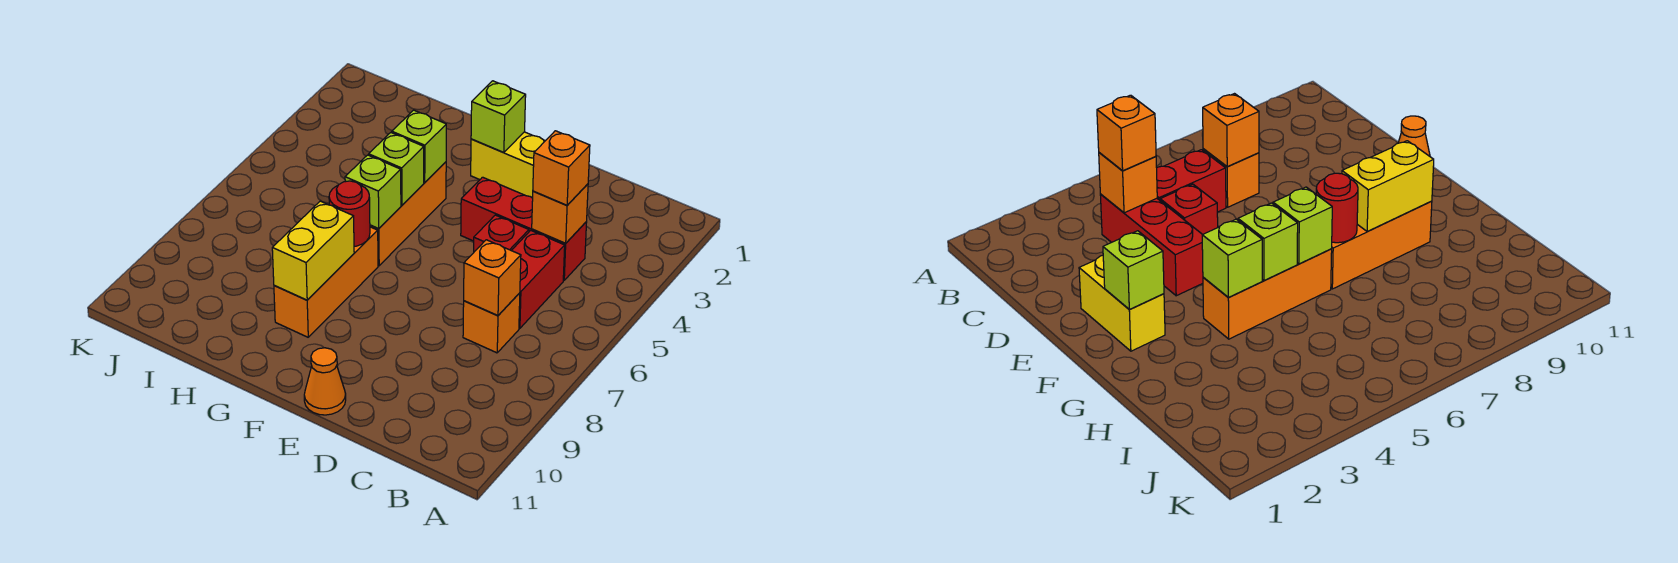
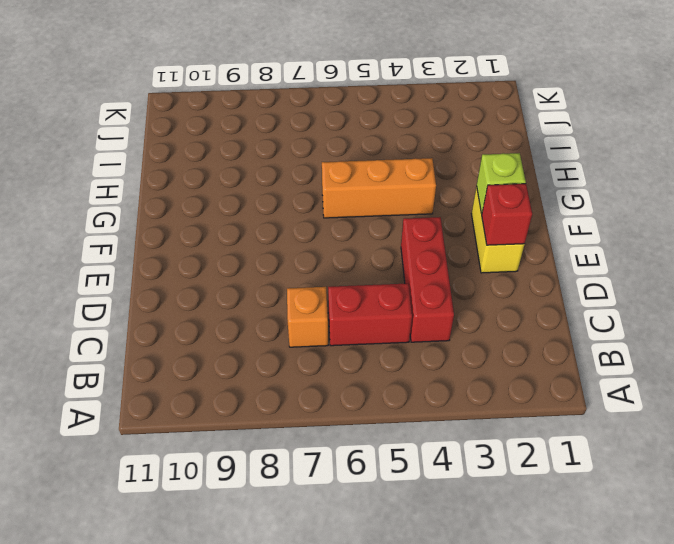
red 1x1 brick [482,184,532,245] -> red 1x1 brick moved to [474,215,529,252]
none -> orange 1x1 cone [304,348,346,415]
none -> orange 1x3 brick [274,227,378,337]
none -> orange 1x1 brick [532,184,588,243]

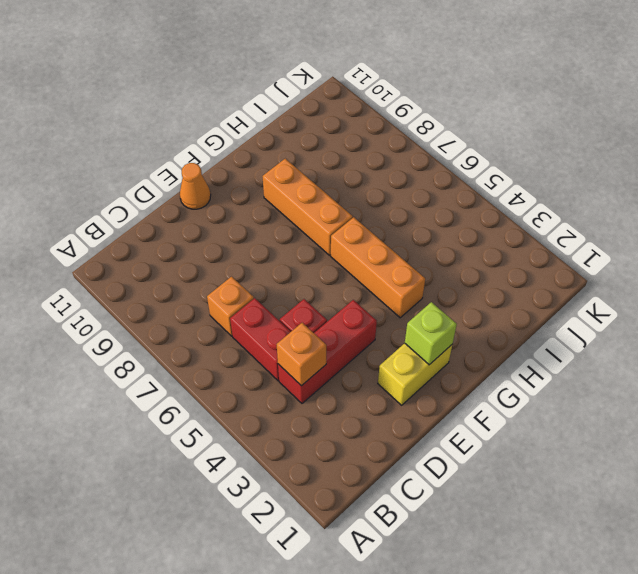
none -> orange 1x1 brick [464,240,521,315]
none -> lime 1x1 brick [392,110,446,182]
none -> lime 1x1 brick [369,133,424,205]

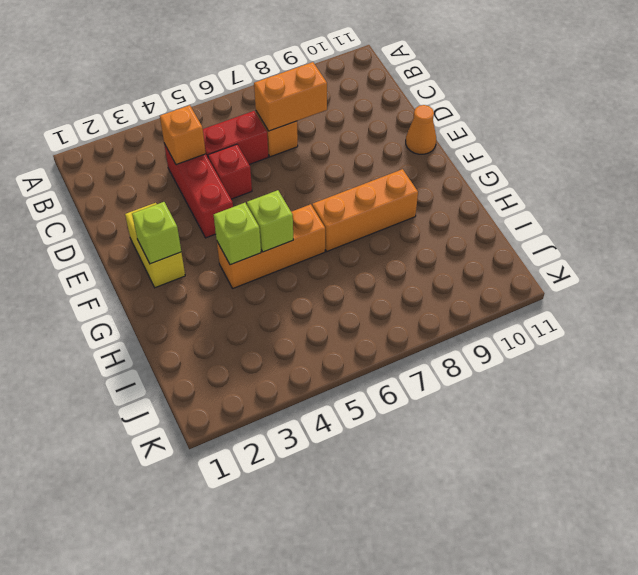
orange 1x2 brick [254,62,327,131] -> orange 1x1 brick [464,240,521,315]
none -> lime 1x1 brick [345,155,401,229]
none -> red 1x1 round brick [329,181,370,246]
none -> yellow 1x2 brick [272,201,354,300]

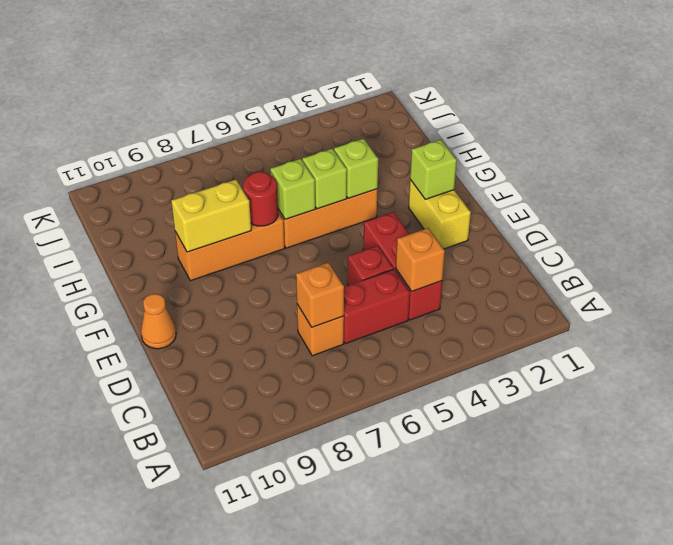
none -> orange 1x1 brick [533,131,590,205]

